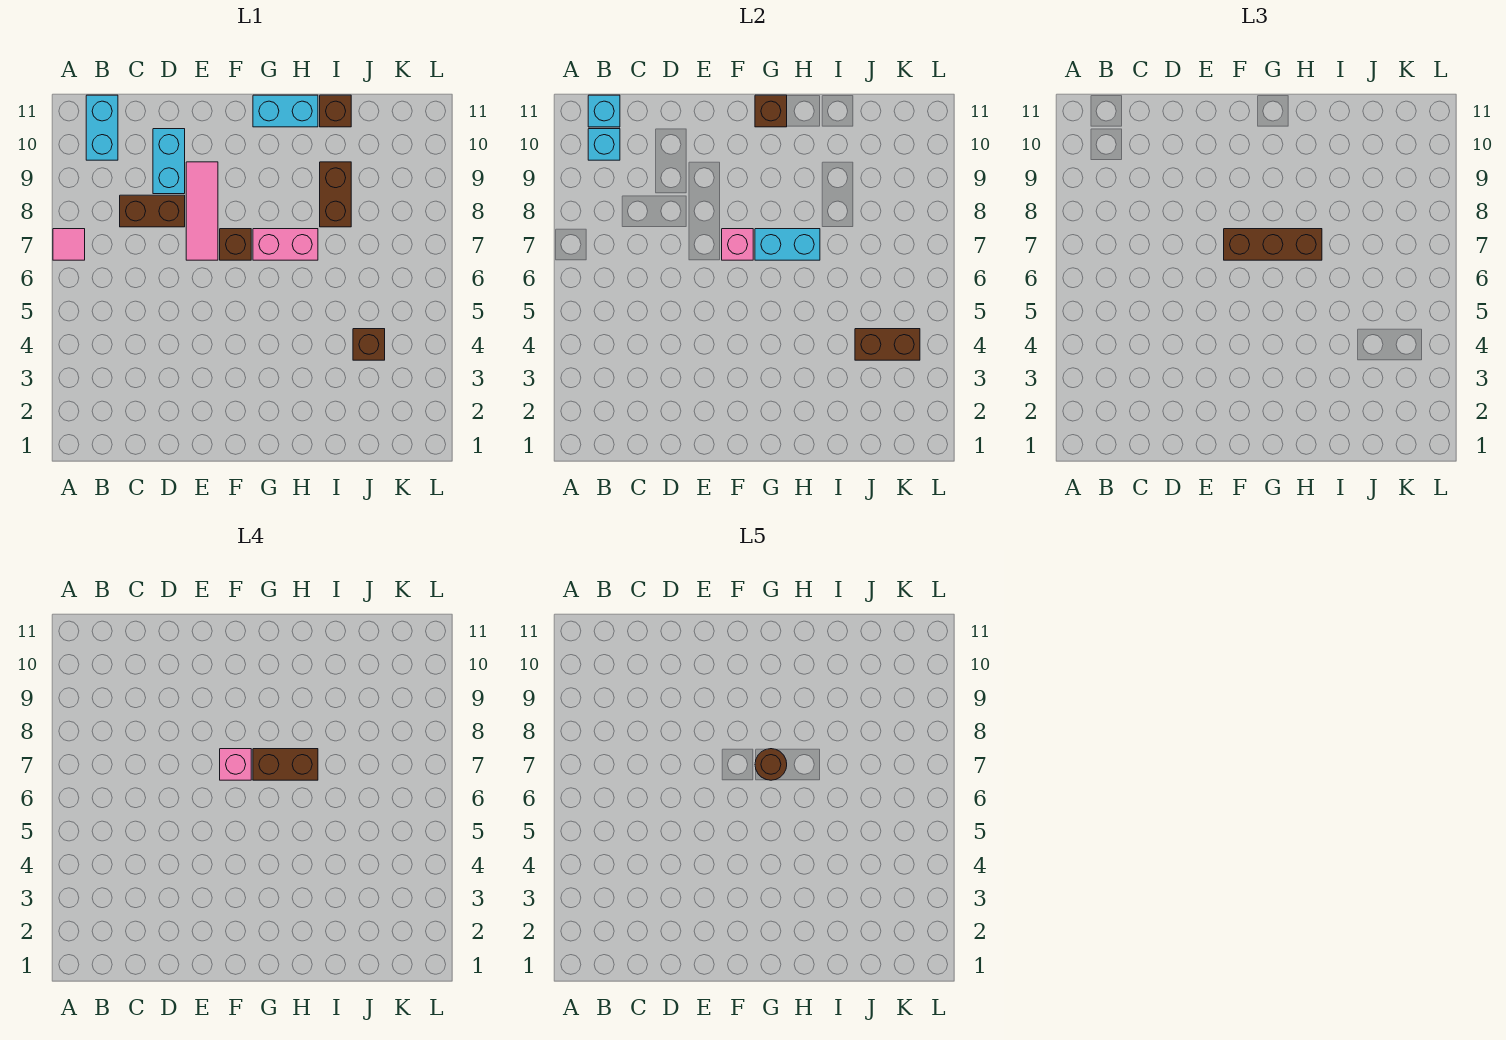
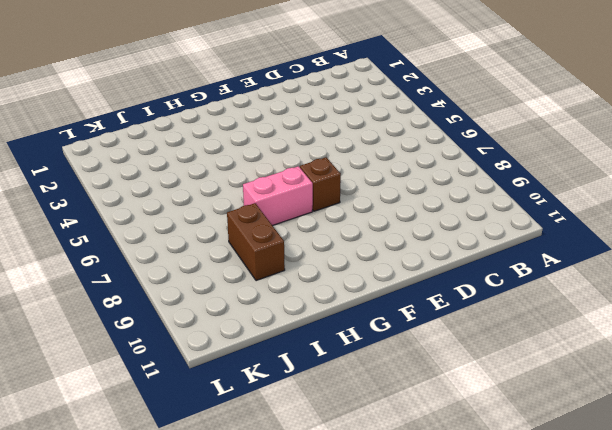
none -> pink 1x1 tile [53,229,85,260]
none -> cyan 1x2 brick [86,95,118,160]
none -> brown 1x2 brick [120,195,185,227]

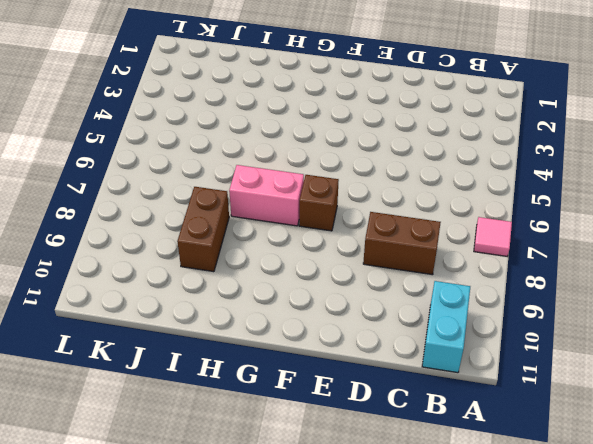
none -> cyan 1x2 brick [153,129,185,194]
none -> pink 1x3 tile [186,162,218,260]
none -> cyan 1x2 brick [253,95,318,127]

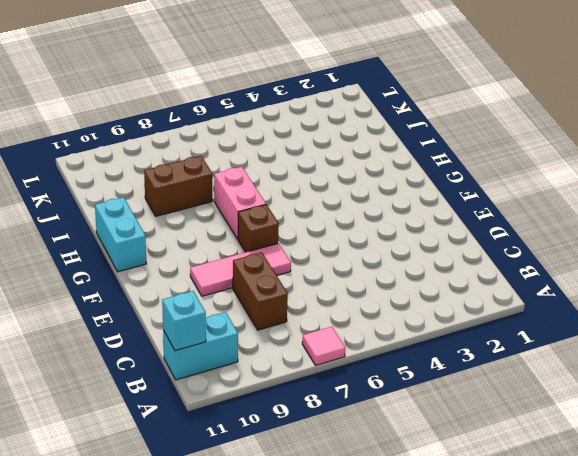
none -> cyan 1x2 brick [153,129,185,194]
none -> brown 1x1 brick [320,95,351,127]
none -> brown 1x1 brick [353,329,385,360]

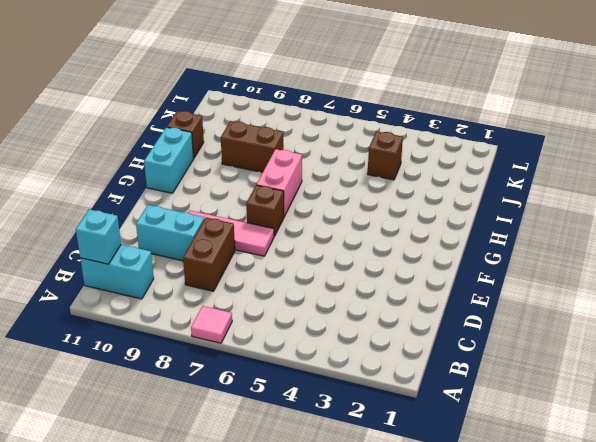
none -> cyan 1x1 brick [588,129,620,160]
none -> pink 1x1 brick [722,229,753,260]
none -> cyan 1x2 brick [755,229,820,260]

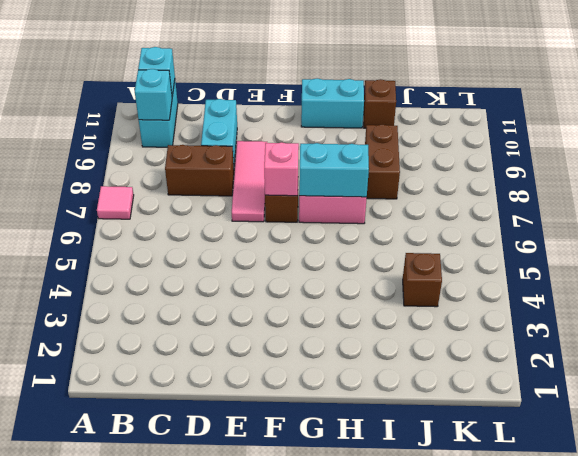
none -> brown 1x1 brick [755,95,787,127]
none -> brown 1x2 brick [855,329,920,360]
none -> brown 1x3 brick [1224,229,1322,260]

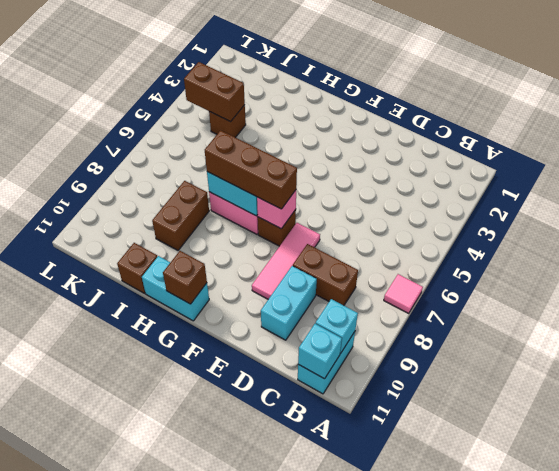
none -> pink 1x1 brick [220,749,251,780]
none -> brown 1x2 brick [253,749,318,780]
none -> brown 1x1 round brick [755,749,787,780]

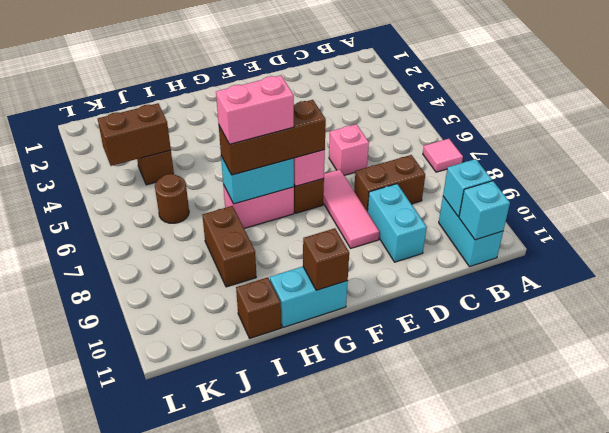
pink 1x1 brick [329,124,369,175] -> pink 1x1 brick moved to [220,749,251,780]
pink 1x2 brick [216,75,294,144] -> brown 1x2 brick [253,749,318,780]
brown 1x1 round brick [155,174,189,223] -> brown 1x1 round brick moved to [755,749,787,780]

